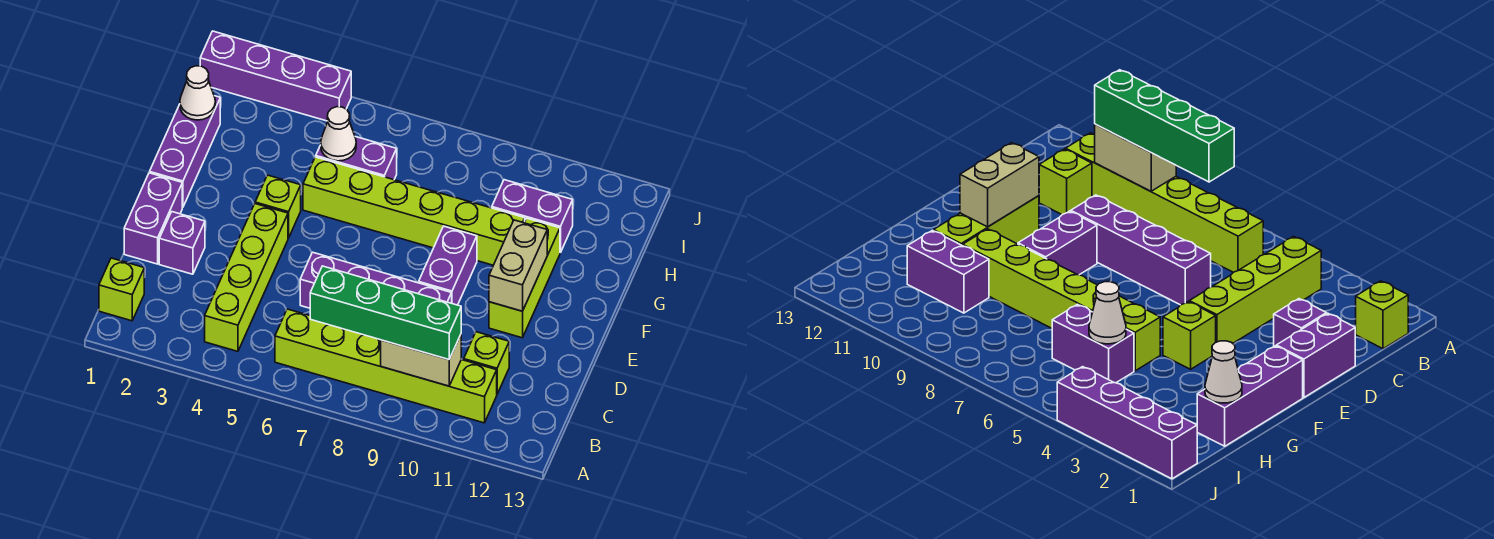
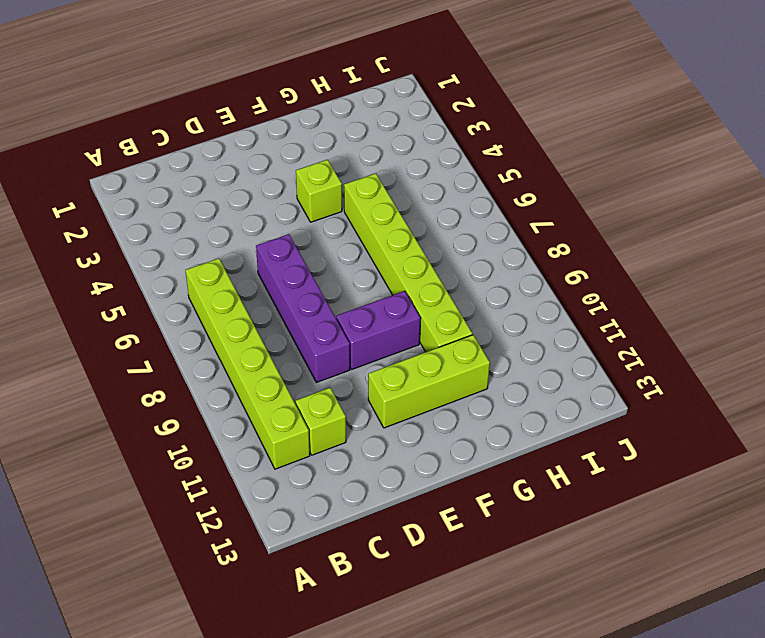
none -> lime 1x1 brick [99,258,144,321]
none -> lime 1x4 brick [205,204,288,351]
none -> purple 1x2 brick [124,173,182,264]

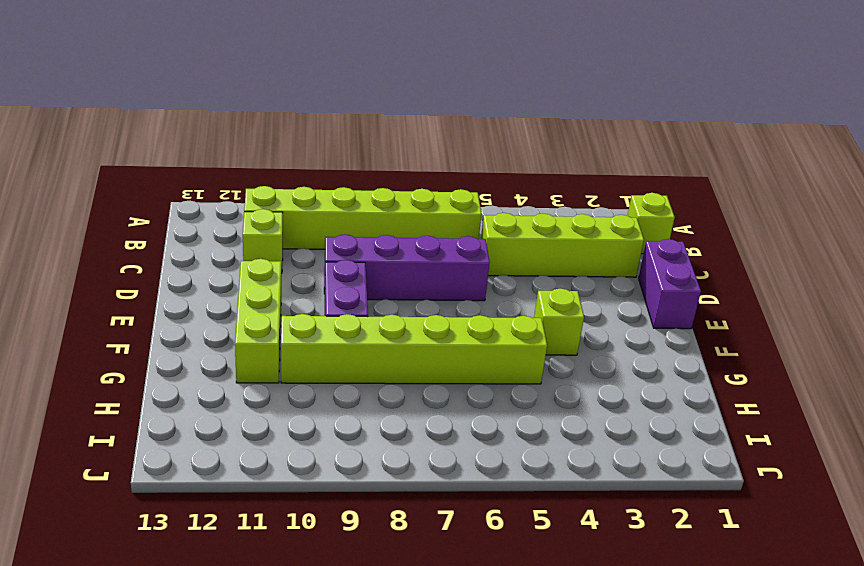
lime 1x4 brick [481,213,644,277] -> lime 1x4 brick turned to [205,204,288,351]
none -> purple 1x1 brick [159,212,205,274]
none -> purple 1x3 brick [150,96,220,207]
none -> purple 1x2 brick [316,137,397,180]

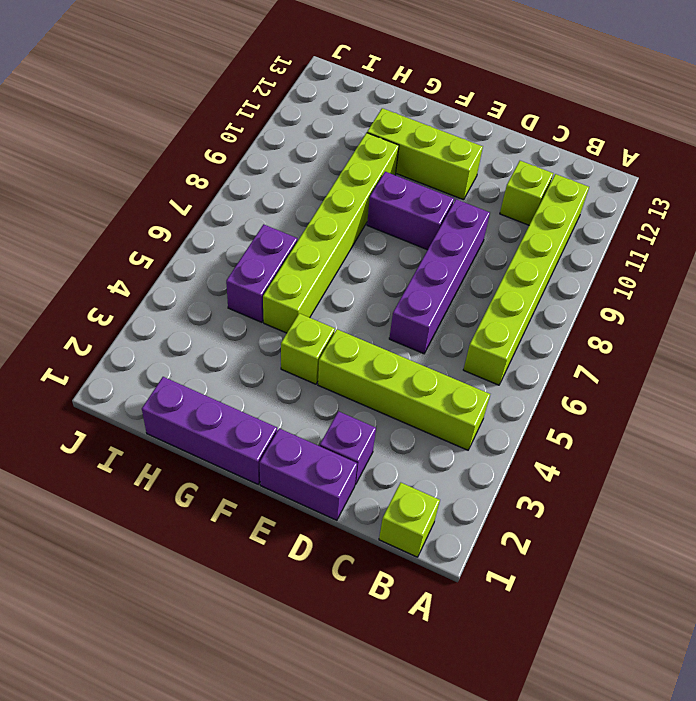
none -> purple 1x2 brick [492,180,573,253]
none -> purple 1x4 brick [200,31,351,121]
none -> tan 1x2 brick [381,335,461,386]

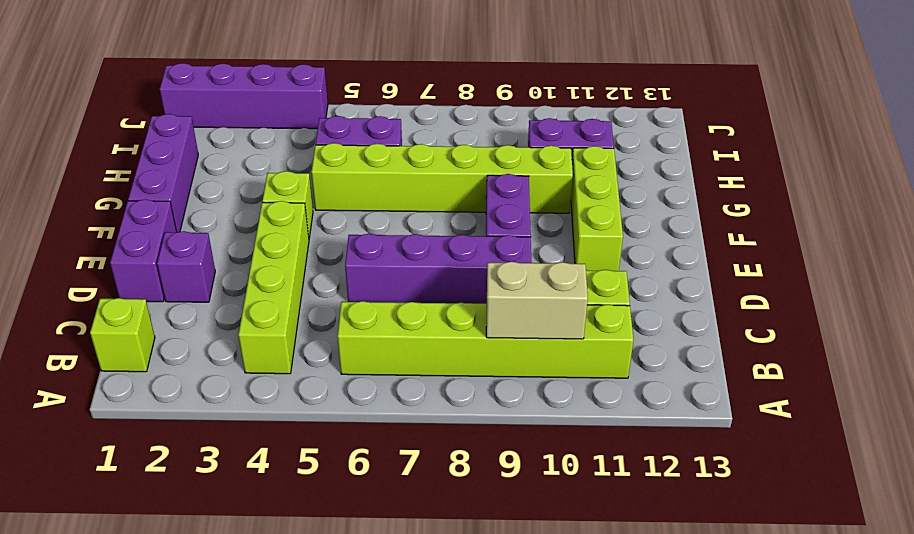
none -> tan 1x2 brick [489,220,547,311]
none -> white 1x1 cone [180,66,215,120]
none -> white 1x1 cone [321,107,356,161]

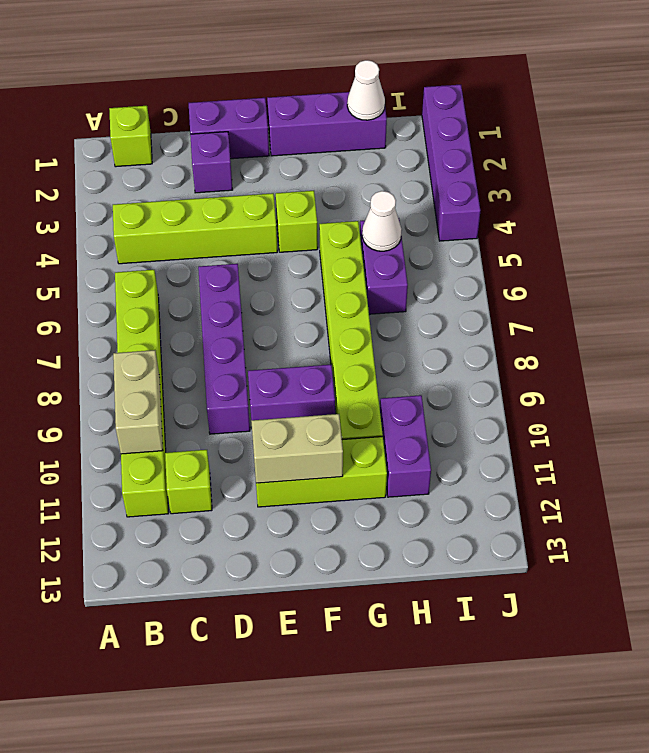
none -> green 1x4 brick [310,266,461,360]

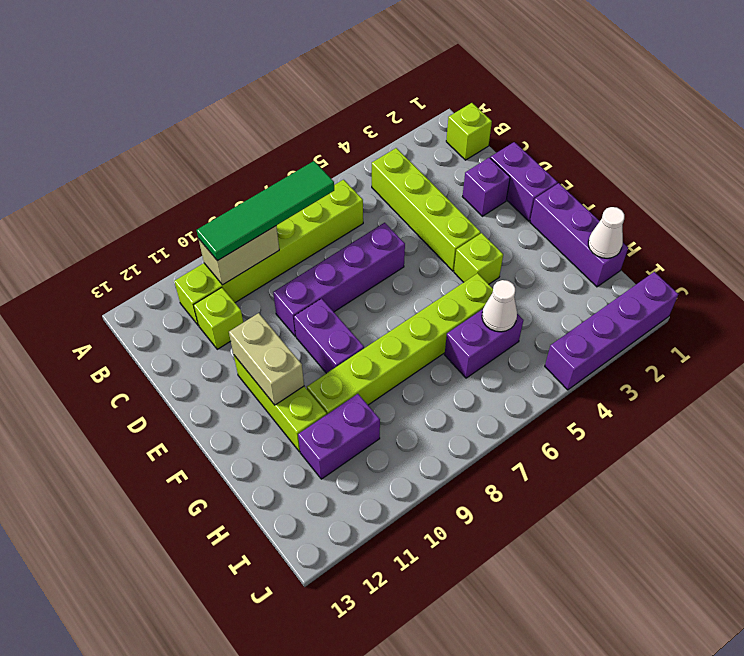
green 1x4 tile [197,161,334,261] -> green 1x4 brick [310,266,461,360]

